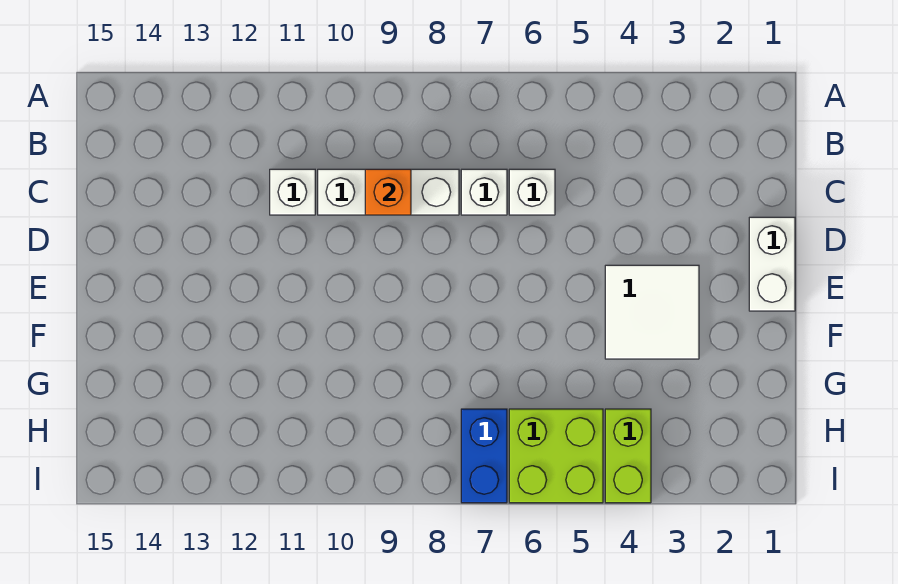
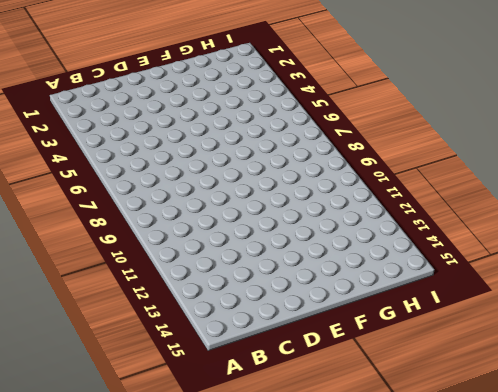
none -> white 1x1 brick [509,169,555,215]
none -> white 1x1 brick [461,169,507,215]

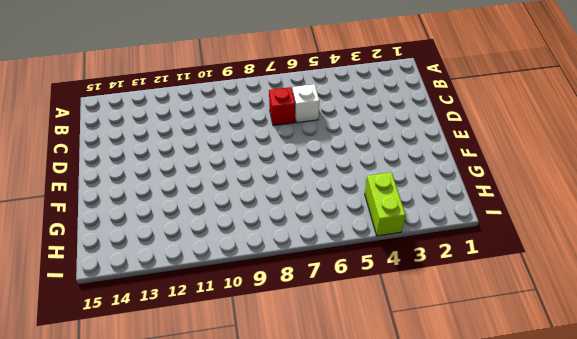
red 1x1 brick [269,87,295,126] -> white 1x1 brick [461,169,507,215]
none -> white 1x3 brick [318,169,459,215]
none -> white 1x1 brick [270,169,315,215]

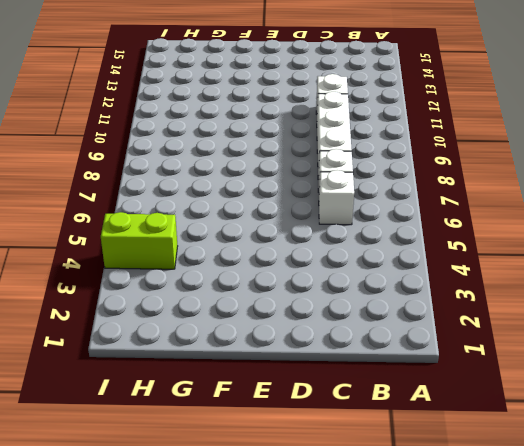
none -> white 1x2 brick [749,217,795,311]
none -> white 2x2 tile [605,265,699,359]

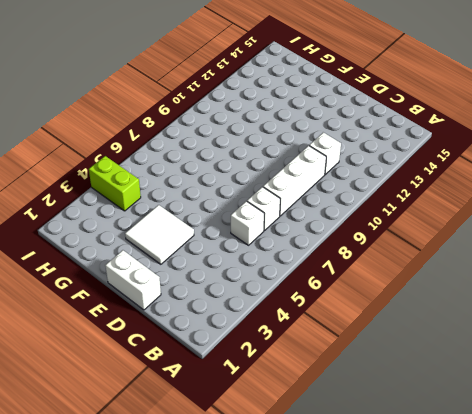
none -> lime 2x2 brick [509,409,603,503]
none -> blue 1x2 brick [461,409,507,503]

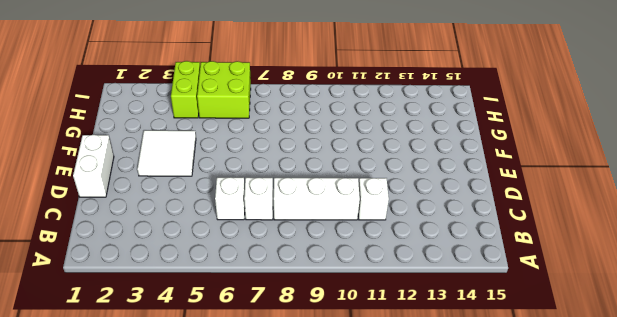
none -> blue 1x2 brick [461,409,507,503]
none -> orange 1x1 brick [365,169,411,215]

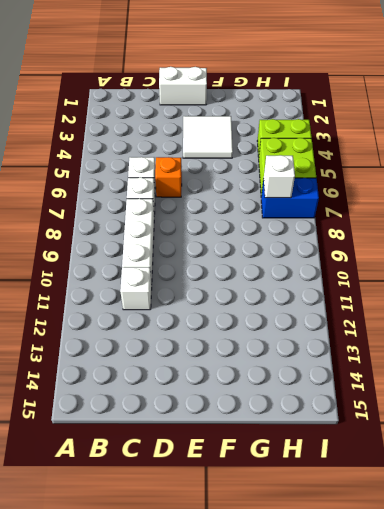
orange 1x1 brick [155,157,182,197] -> orange 1x1 brick moved to [365,169,411,215]
white 1x1 brick [263,155,295,198] -> none

